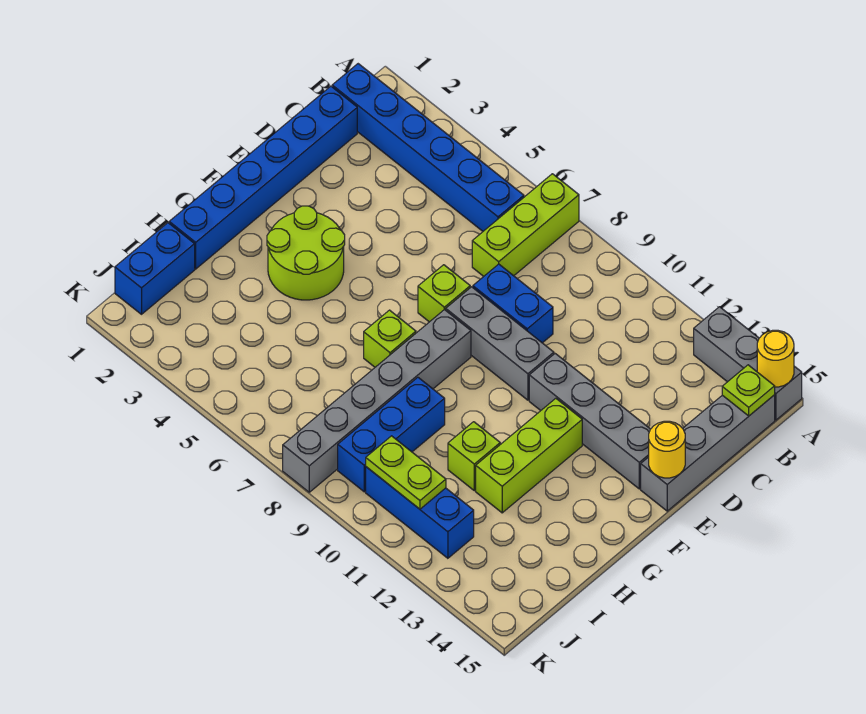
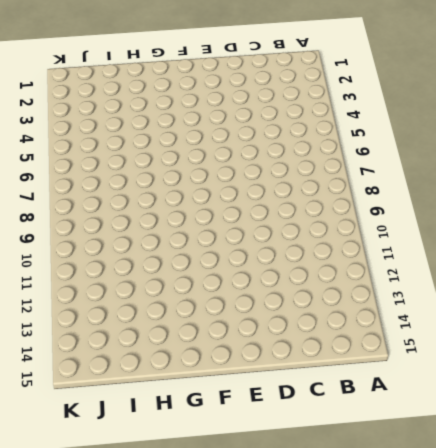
none -> lime 1x3 brick [472,174,579,276]
none -> grey 1x3 brick [694,307,802,420]
none -> blue 1x6 brick [332,64,524,231]

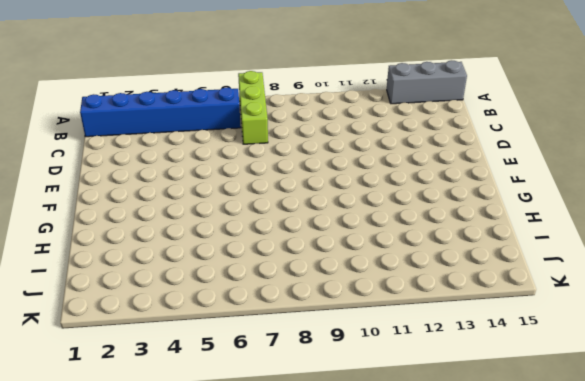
none -> grey 1x4 brick [641,395,775,511]
none -> blue 1x6 brick [169,86,357,269]
none -> blue 1x2 brick [473,264,553,343]

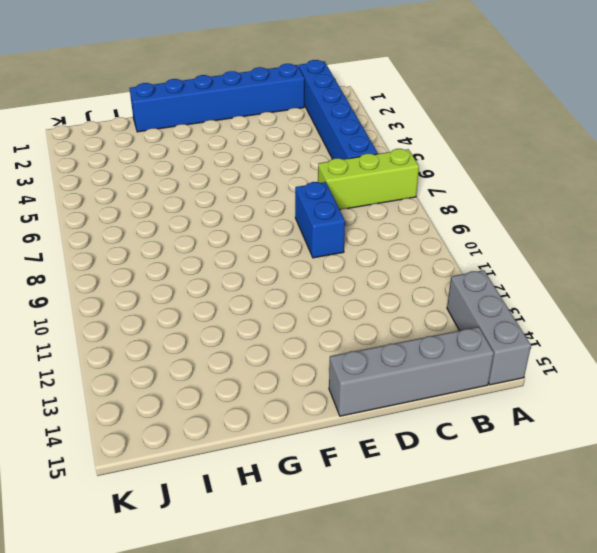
none -> lime 1x1 brick [418,265,470,322]
none -> grey 1x3 brick [446,287,554,400]
none -> grey 1x4 brick [529,354,650,489]

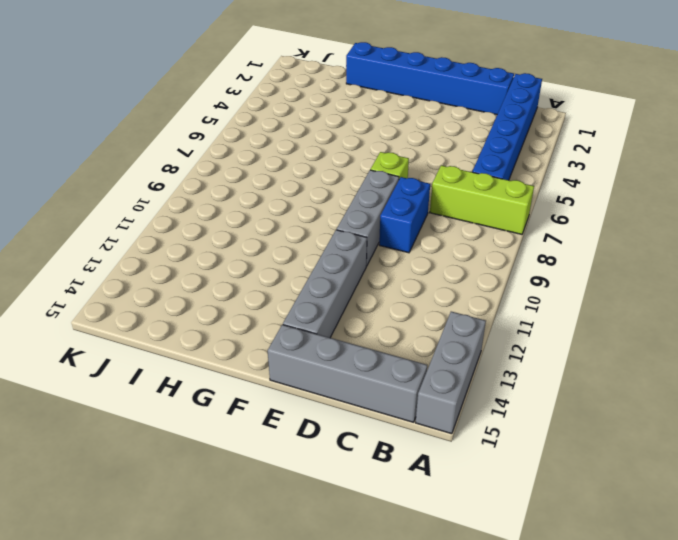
none -> lime 2x2 round brick [267,206,345,300]
none -> grey 1x6 brick [283,310,471,492]
none -> lime 1x3 brick [476,398,582,513]

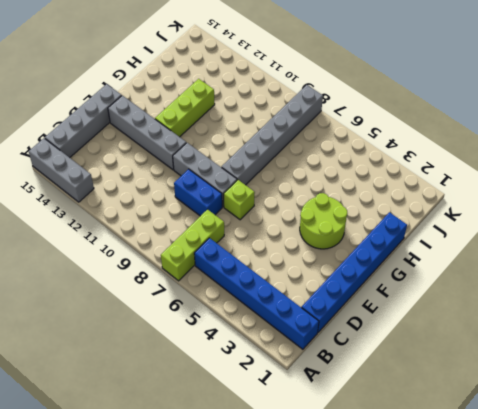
none -> lime 1x1 brick [364,310,416,367]
none -> blue 1x3 brick [338,378,445,492]
none -> lime 1x1 brick [448,422,500,491]

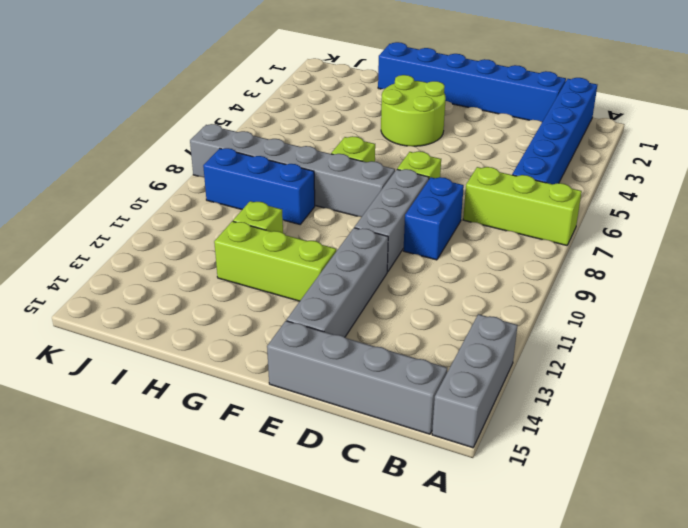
none -> blue 1x2 brick [115,223,195,314]
none -> blue 1x3 brick [366,467,474,558]
none -> yellow 1x1 round brick [757,330,794,387]

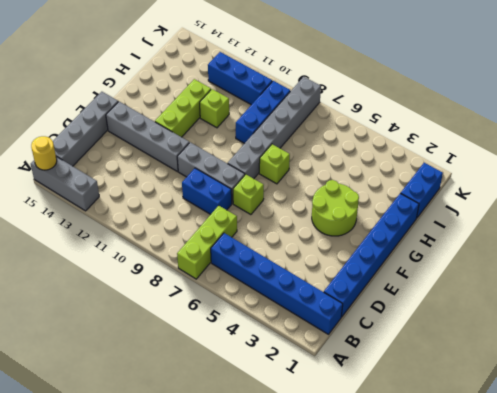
none -> lime 1x1 plate [722,365,775,416]
none -> yellow 1x1 round brick [649,421,685,478]
none -> lime 1x2 plate [366,436,446,509]

